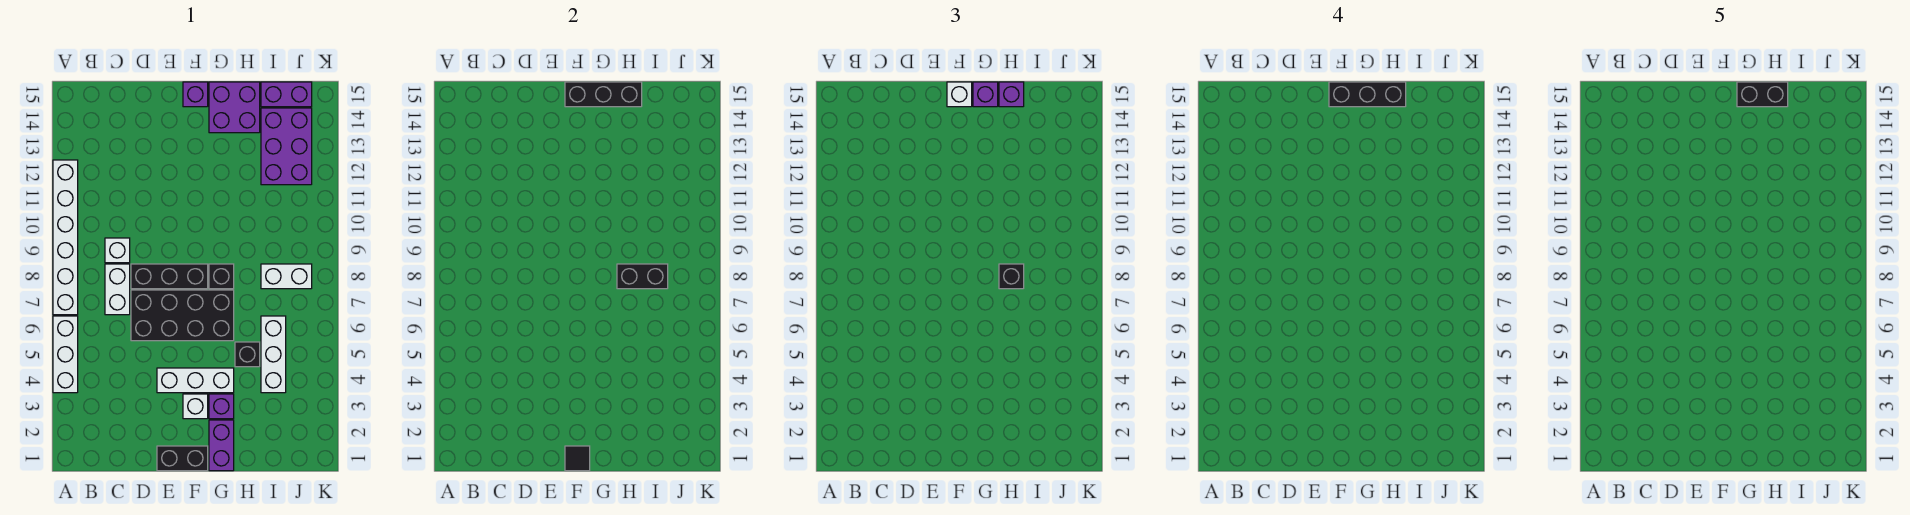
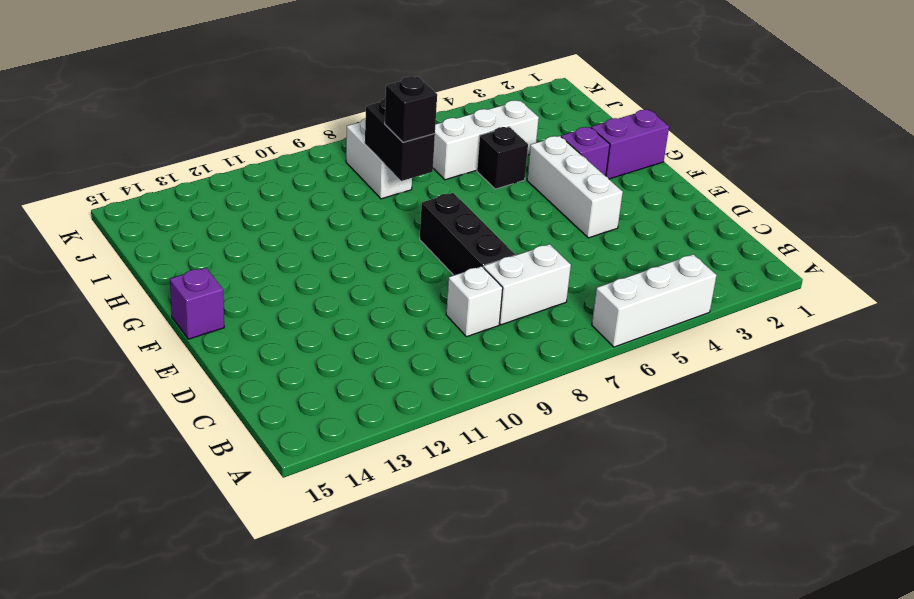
none -> white 1x6 brick [53,160,78,315]
none -> black 2x4 brick [131,290,234,341]
none -> black 1x2 brick [157,446,208,471]

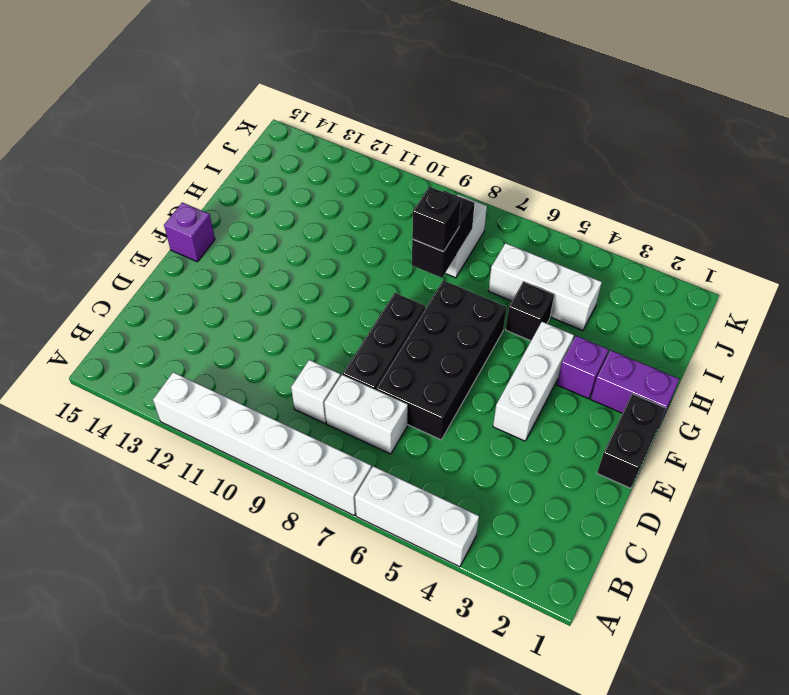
none -> white 1x1 brick [183,394,208,419]
none -> black 1x1 brick [209,264,234,289]
none -> purple 2x2 brick [209,82,260,133]

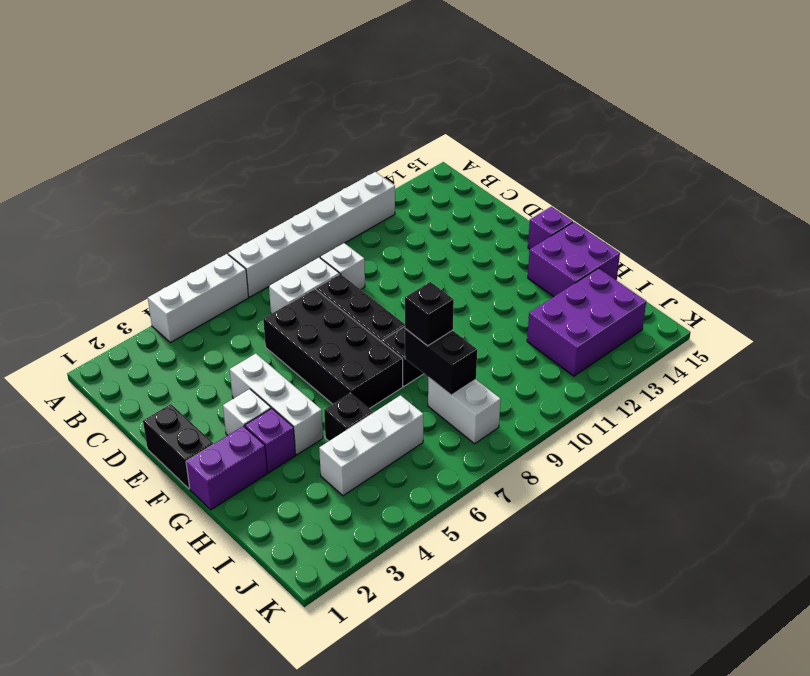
none -> purple 1x2 brick [261,82,312,107]
none -> black 1x1 tile [565,446,590,471]
none -> black 1x3 brick [565,82,642,107]

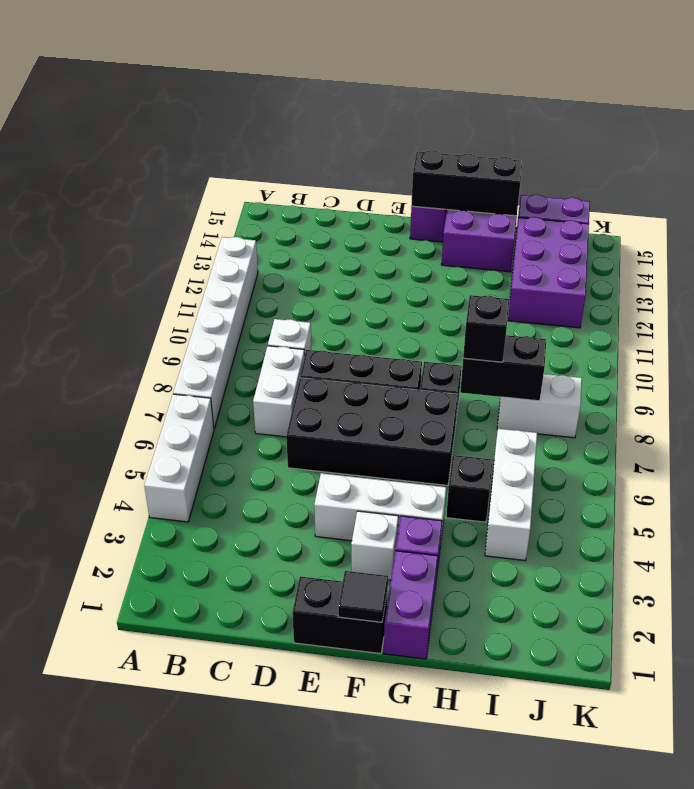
none -> white 1x1 brick [947,82,972,107]
none -> purple 1x1 brick [973,82,998,107]
none -> purple 1x1 brick [999,82,1024,107]

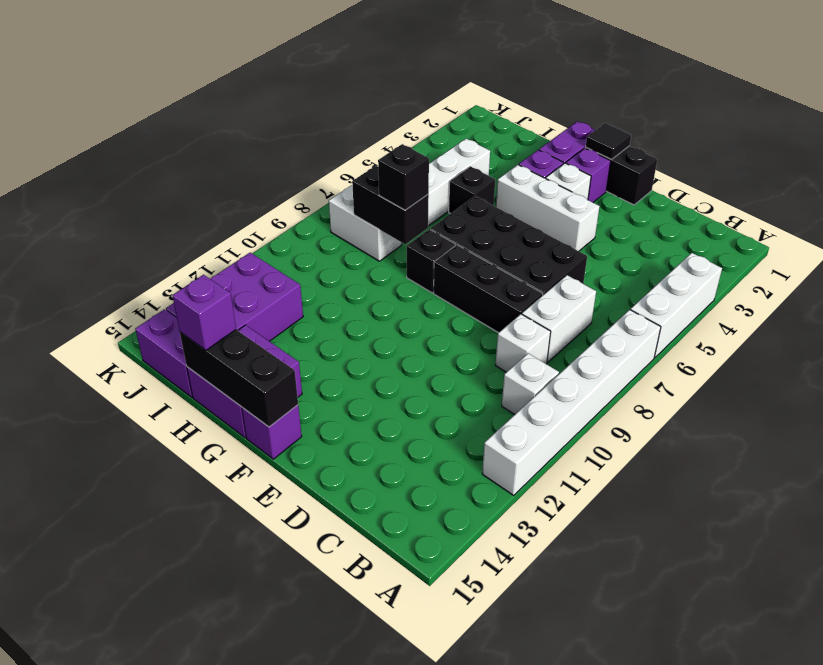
white 1x1 brick [502,353,559,415] -> white 1x1 brick moved to [947,82,972,107]
purple 1x1 brick [566,148,611,202] -> purple 1x1 brick moved to [973,82,998,107]
none -> black 1x3 brick [1329,82,1406,107]
none -> black 1x2 brick [1737,82,1788,107]

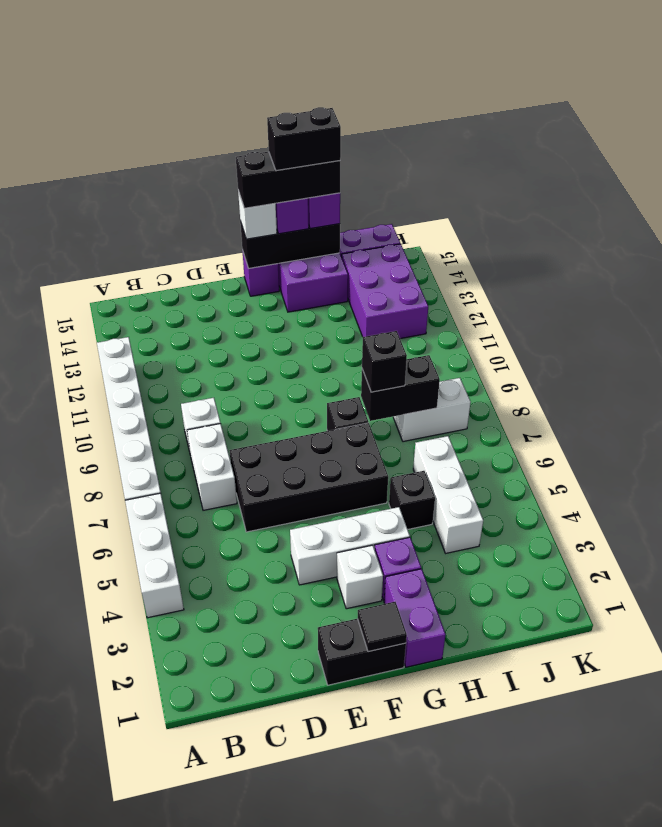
none -> black 1x3 brick [131,264,208,289]

